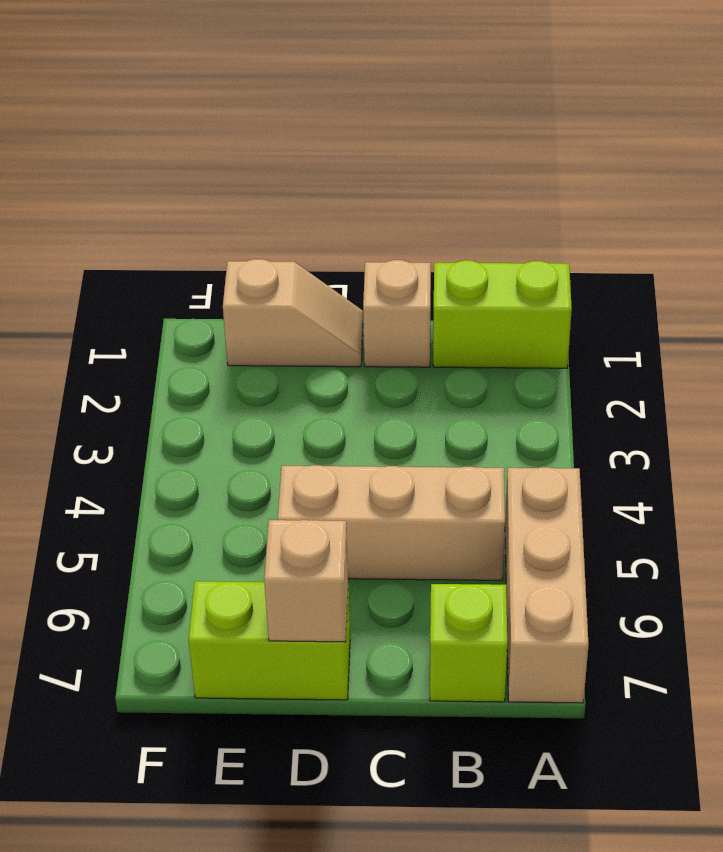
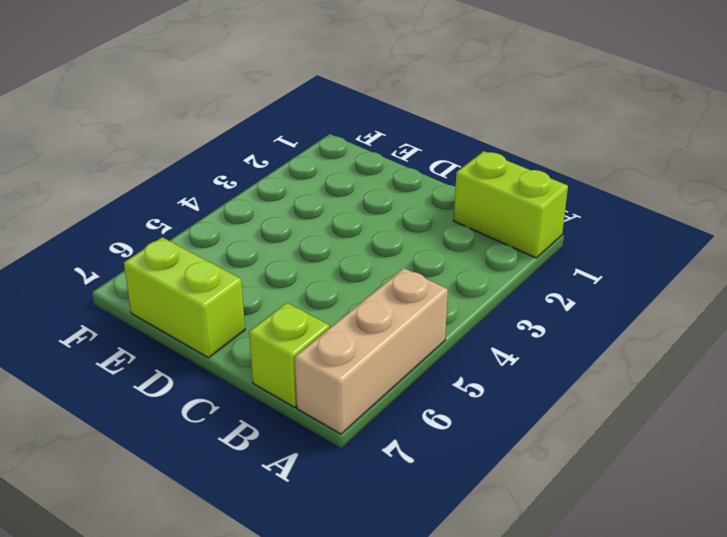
none -> tan 1x3 brick [278,465,505,580]
none -> tan 1x1 brick [363,260,431,367]

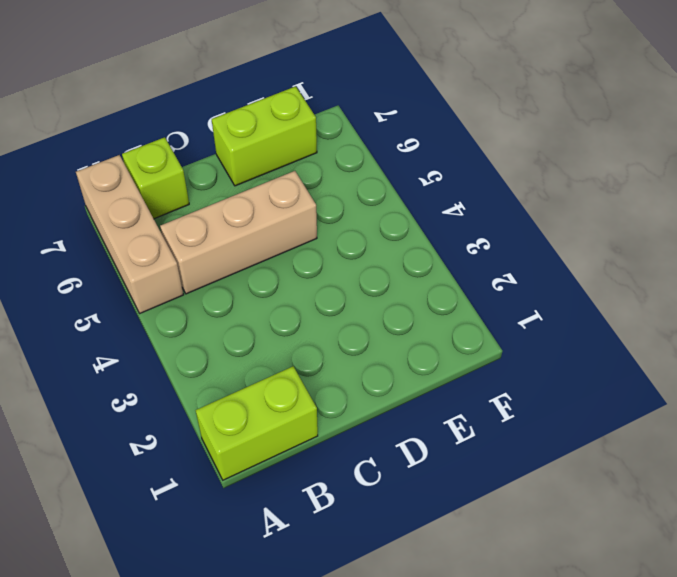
none -> tan 1x1 brick [363,260,431,367]
none -> tan 1x2 slope [223,259,363,367]

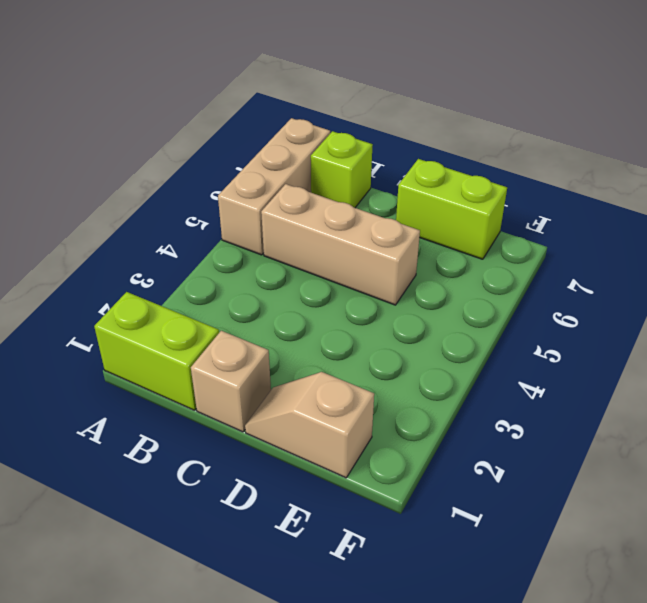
none -> tan 1x1 brick [264,520,348,642]

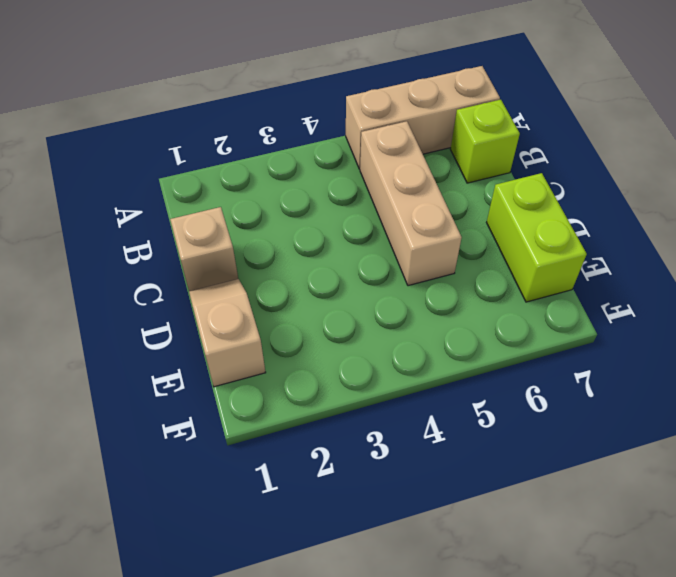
none -> lime 1x2 brick [433,260,572,368]
none -> tan 1x1 brick [264,520,348,642]

